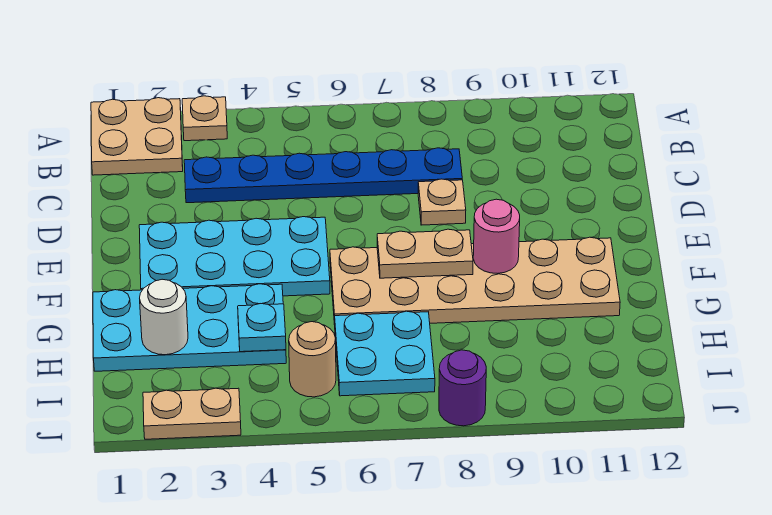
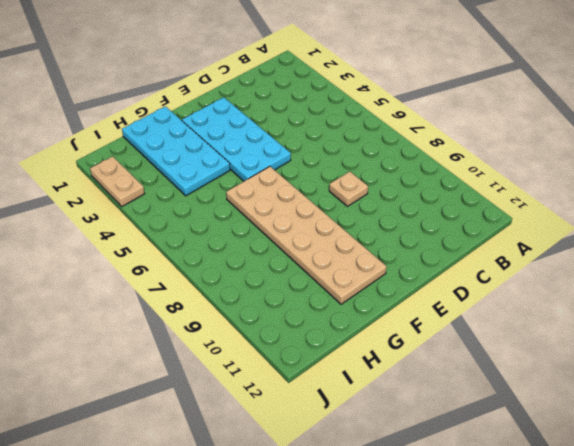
none -> tan 2x2 plate [91,98,183,175]
none -> tan 1x1 plate [182,96,227,141]
none -> blue 1x6 plate [184,148,462,203]

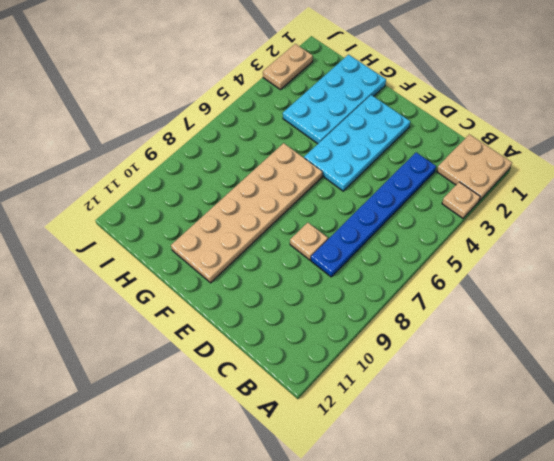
none -> cyan 2x2 plate [335,311,435,396]
none -> tan 1x1 round brick [289,322,336,397]
none -> purple 1x1 round brick [439,350,486,426]

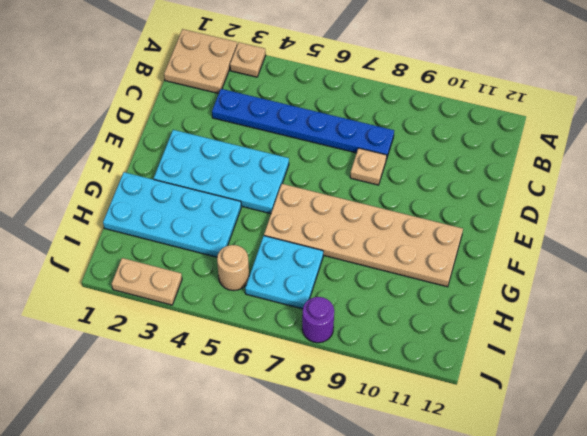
none -> tan 1x2 plate [377,229,473,278]
none -> pink 1x1 round brick [473,199,520,273]
none -> white 1x1 round brick [140,279,188,355]

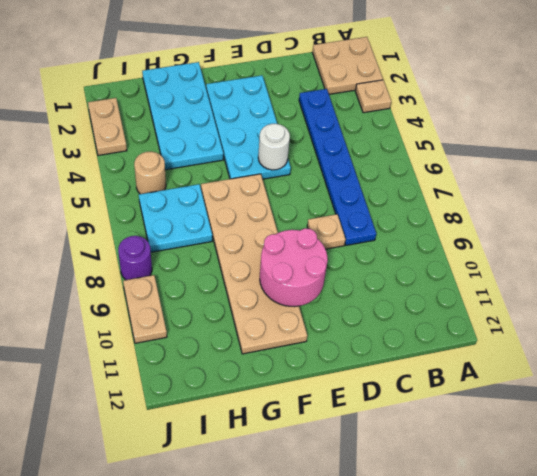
white 1x1 round brick [258,124,290,170] -> white 1x1 round brick moved to [140,279,188,355]
pink 2x2 round brick [260,228,328,307] -> pink 1x1 round brick [473,199,520,273]
tan 1x2 plate [123,275,167,343] -> tan 1x2 plate moved to [377,229,473,278]
none -> cyan 1x1 plate [238,304,286,352]

